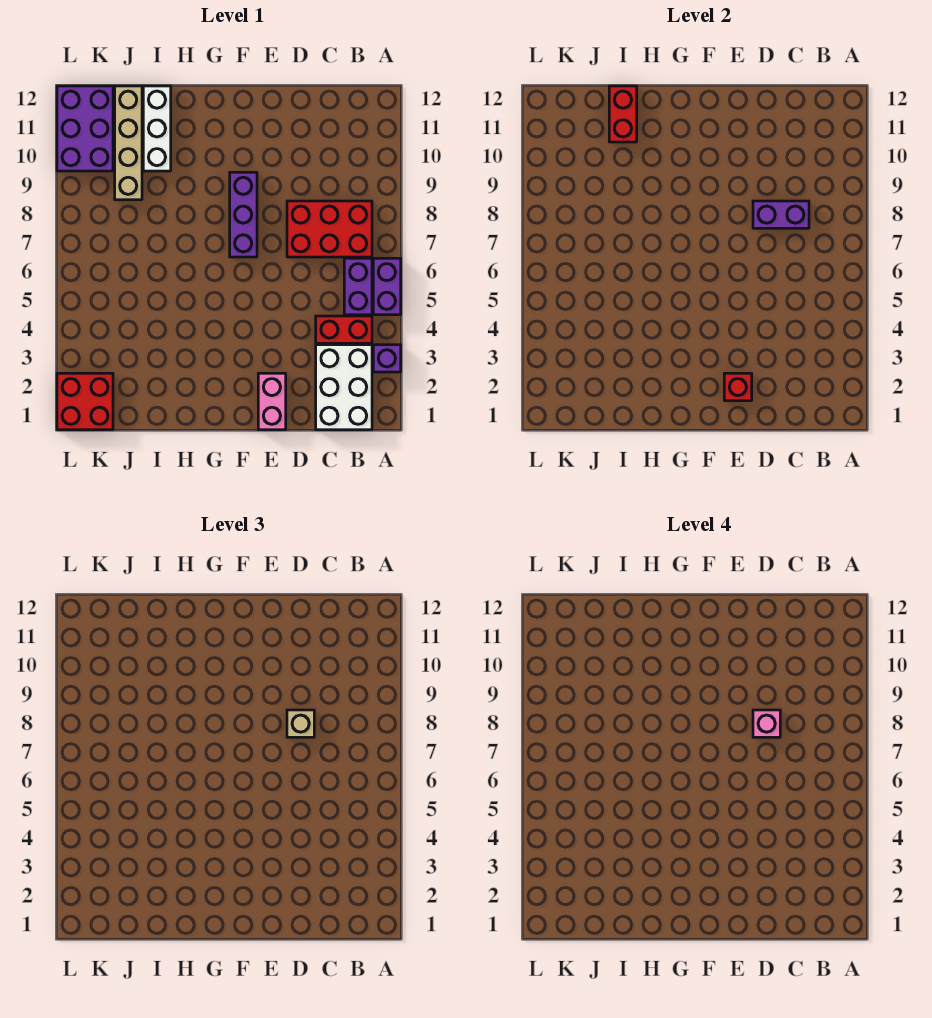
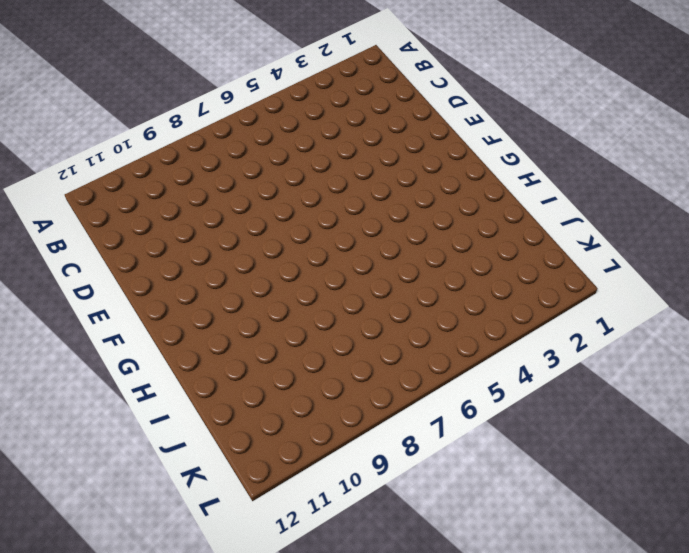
none -> purple 1x1 brick [373,345,401,372]
none -> purple 1x2 brick [373,258,401,315]
none -> white 2x3 brick [316,345,372,430]

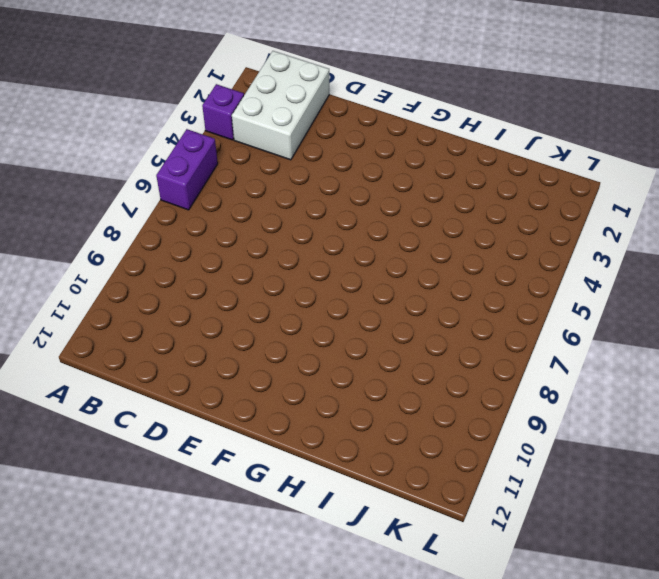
none -> red 1x2 brick [316,316,372,343]
none -> purple 1x2 brick [344,258,372,315]
none -> red 2x3 brick [287,201,372,257]

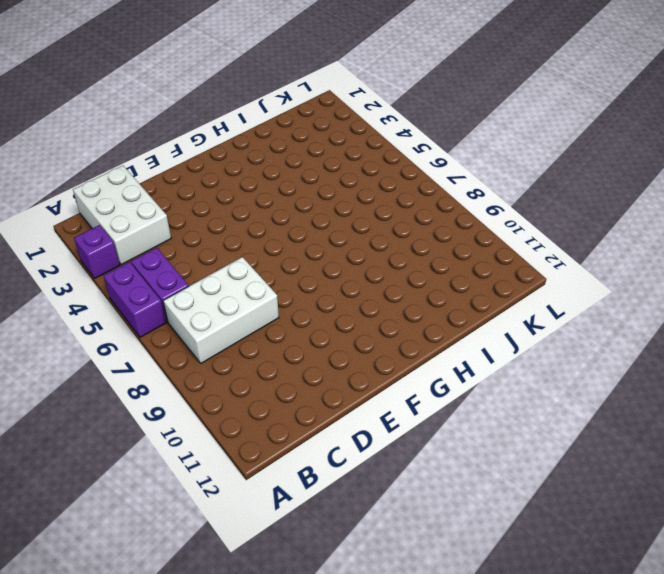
white 2x3 brick [163,257,279,363] -> red 2x3 brick [287,201,372,257]
none -> red 1x2 brick [316,316,372,343]
none -> pink 1x2 brick [258,373,286,430]
none -> purple 1x3 brick [230,172,257,257]

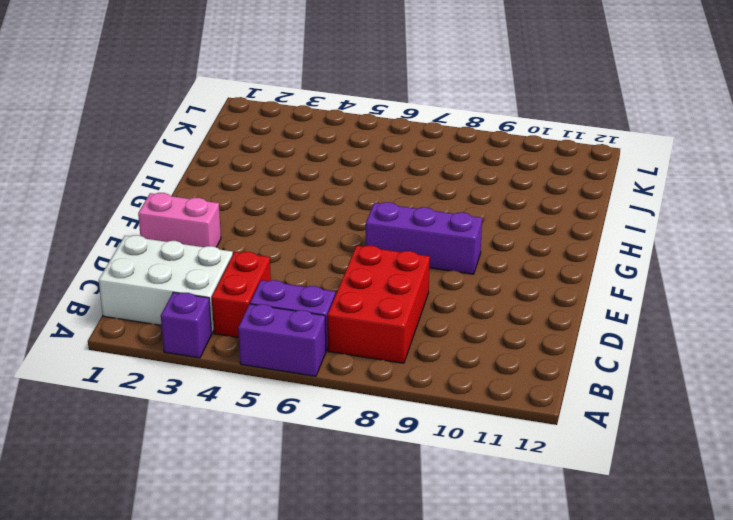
none -> white 1x3 brick [143,86,171,171]
none -> tan 1x4 brick [115,86,142,200]
none -> red 2x2 brick [57,373,113,430]

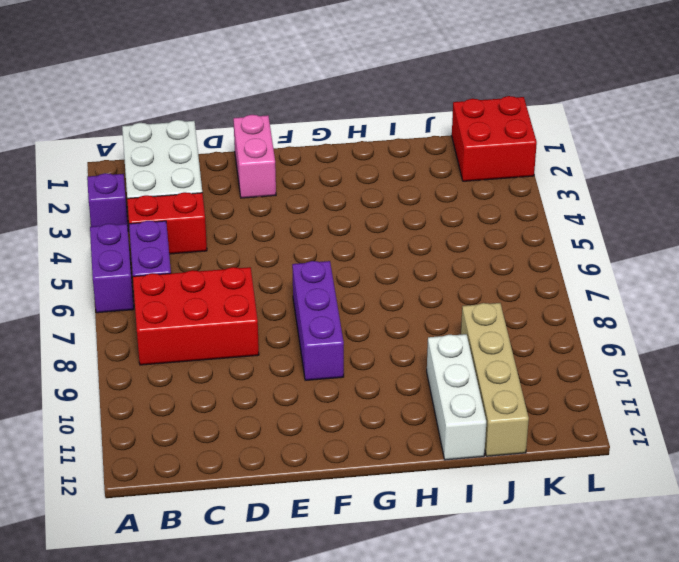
none -> purple 2x3 brick [57,86,113,171]
none -> purple 1x2 brick [753,201,809,228]
none -> red 1x1 brick [724,373,752,401]

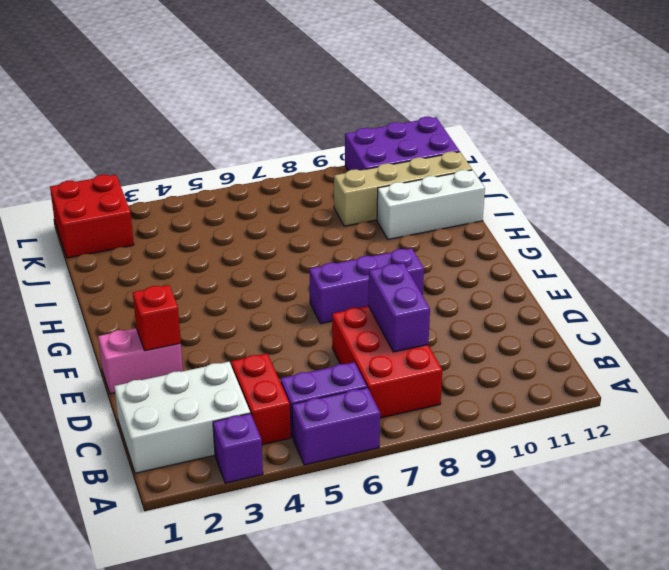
none -> red 1x2 brick [609,86,637,142]
none -> tan 1x1 brick [287,710,314,737]
none -> pink 1x1 brick [753,710,780,737]

